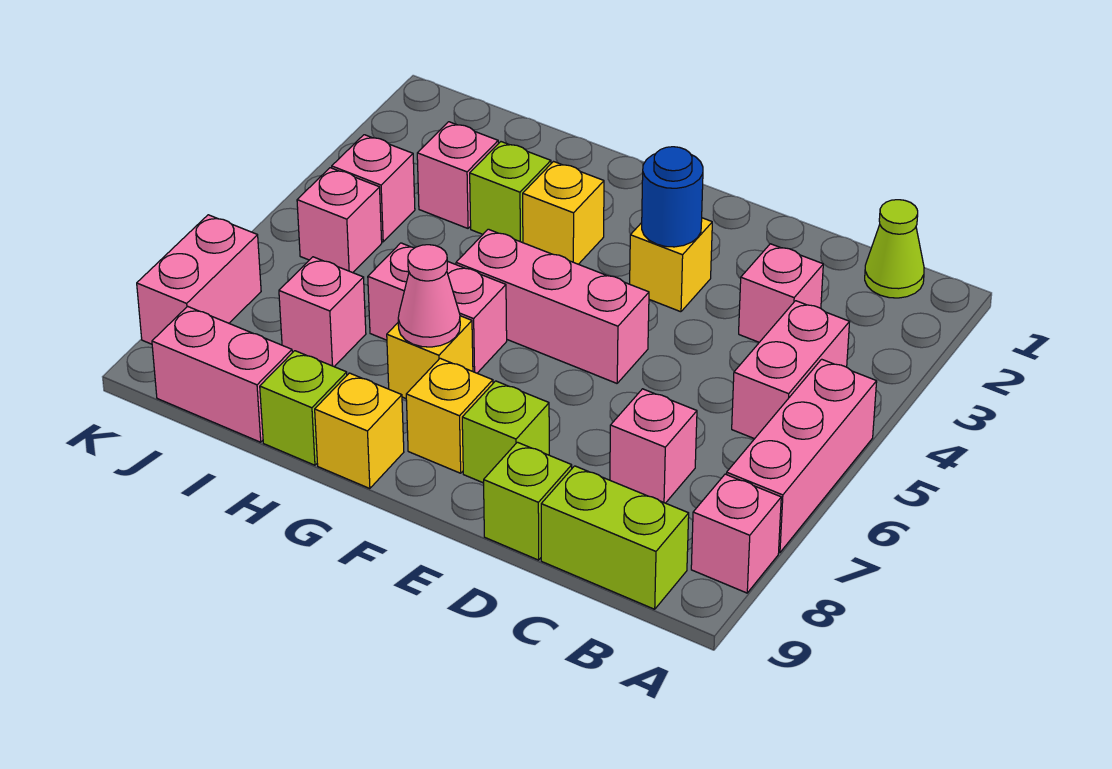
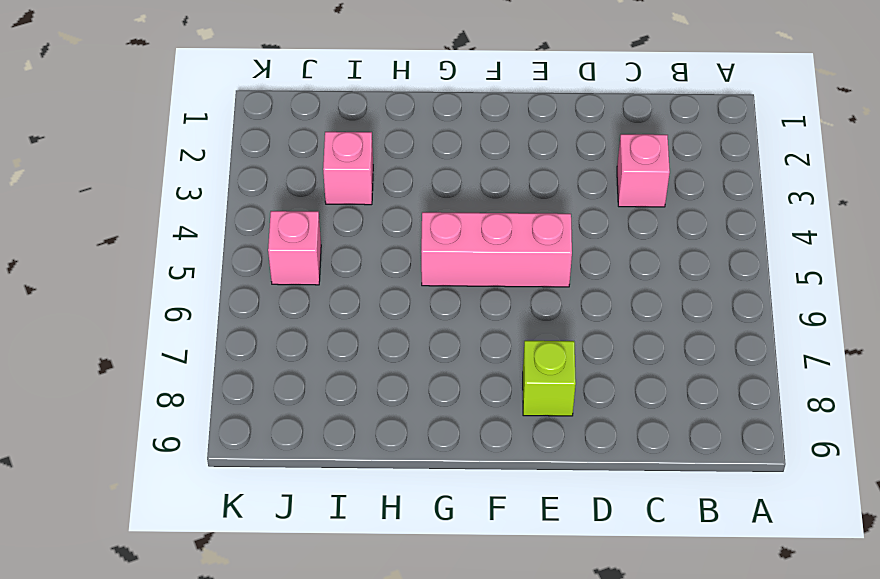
none -> pink 1x3 brick [727,359,877,553]
none -> pink 1x1 brick [691,474,781,593]
none -> lime 1x1 cone [865,200,924,298]

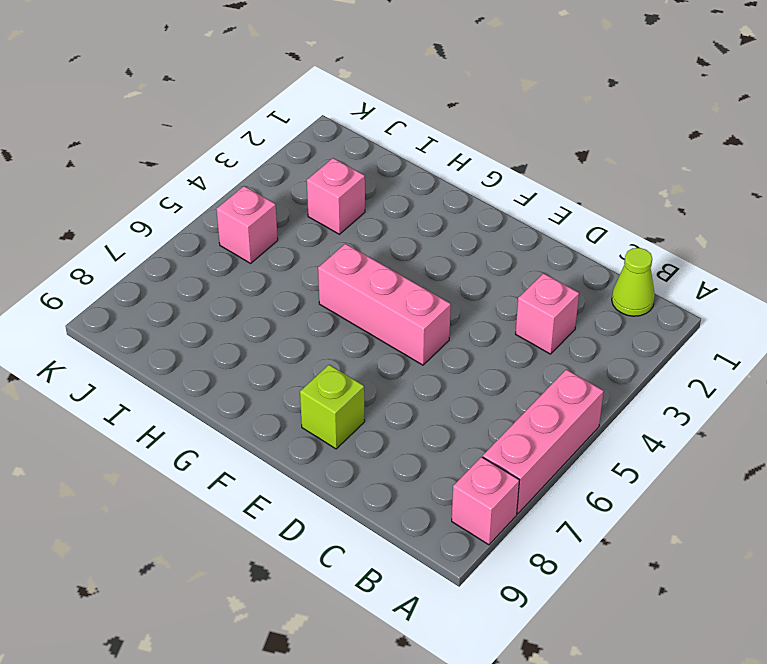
none -> pink 1x2 brick [732,301,850,439]
none -> lime 1x2 brick [541,466,689,609]
none -> pink 1x1 brick [610,389,697,503]

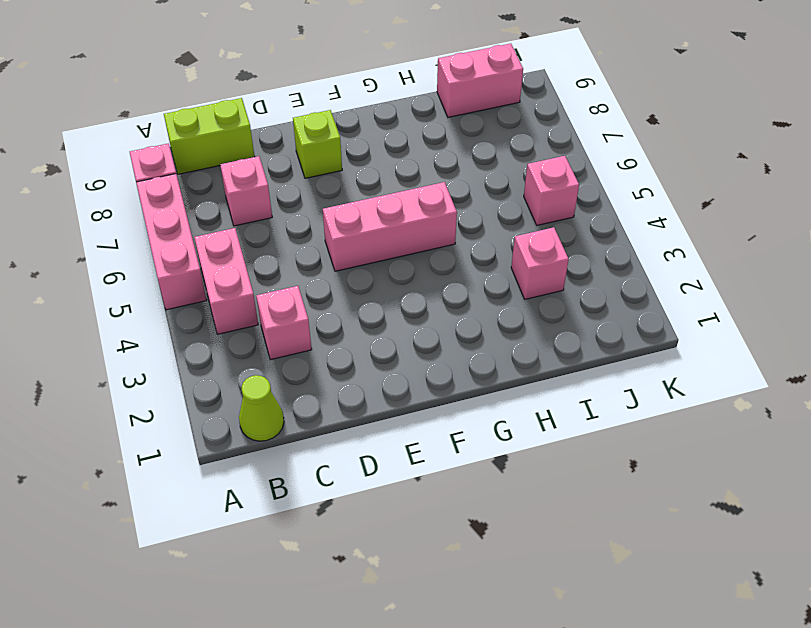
none -> lime 1x1 brick [484,442,572,560]
none -> yellow 1x1 brick [630,218,712,312]
none -> yellow 1x1 brick [406,358,493,473]

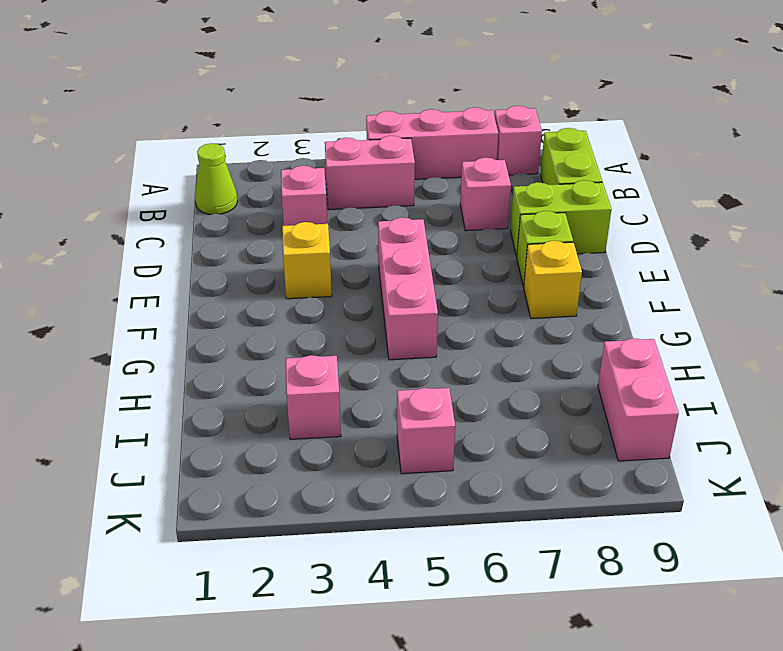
lime 1x2 brick [510,180,611,257] -> lime 1x1 brick [484,442,572,560]
none -> yellow 1x1 brick [523,162,604,264]
none -> pink 1x2 brick [368,243,507,373]
none -> yellow 1x1 brick [387,316,473,398]

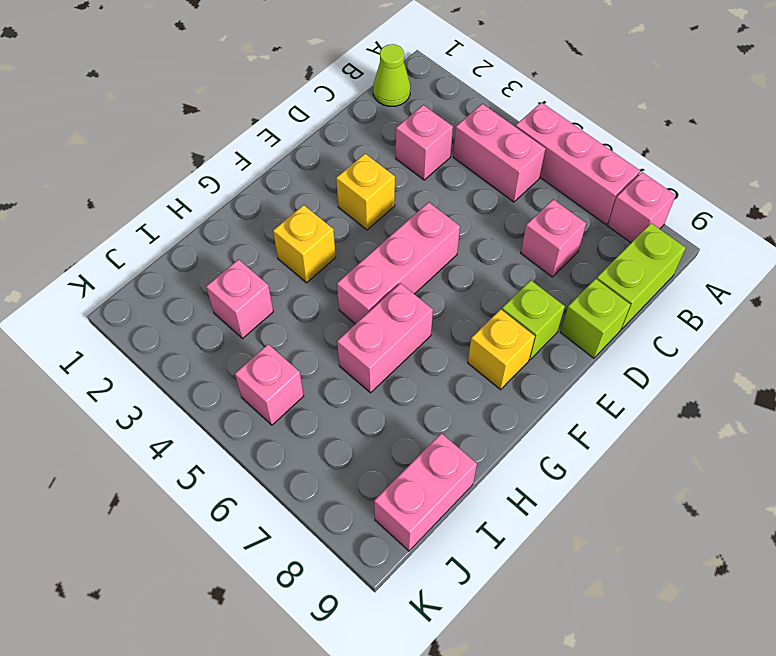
none -> yellow 1x1 brick [387,316,473,398]
none -> yellow 1x1 brick [315,373,404,489]
none -> lime 1x1 brick [470,142,551,243]

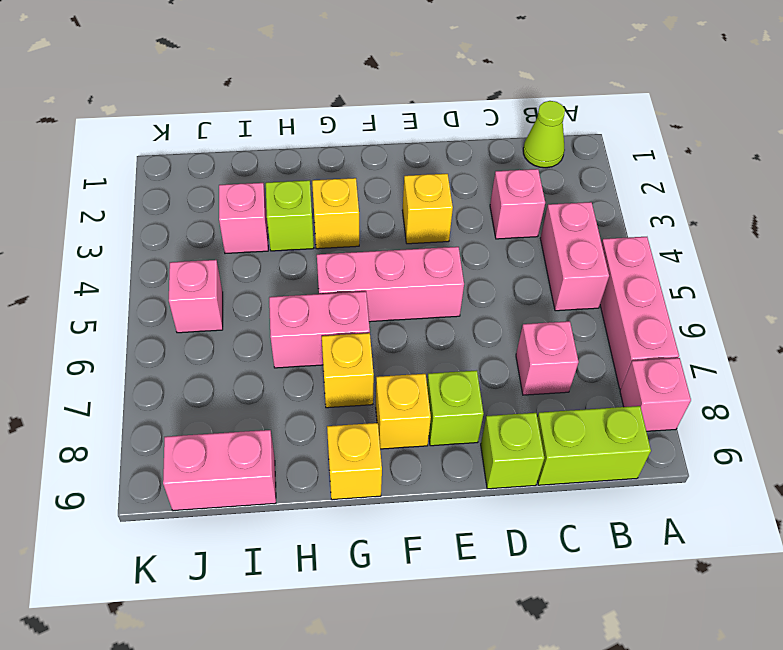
none -> lime 1x1 brick [260,351,347,465]
none -> pink 1x1 brick [279,257,366,367]
none -> pink 1x1 brick [332,135,415,242]

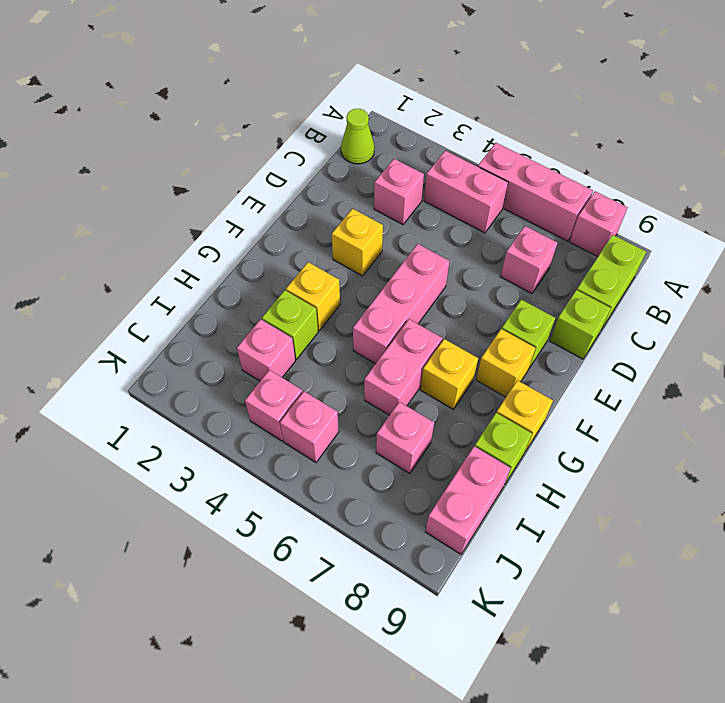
none -> pink 1x2 brick [137,215,261,344]
none -> blue 1x1 round brick [642,147,703,247]
none -> pink 1x1 cone [398,245,460,347]

